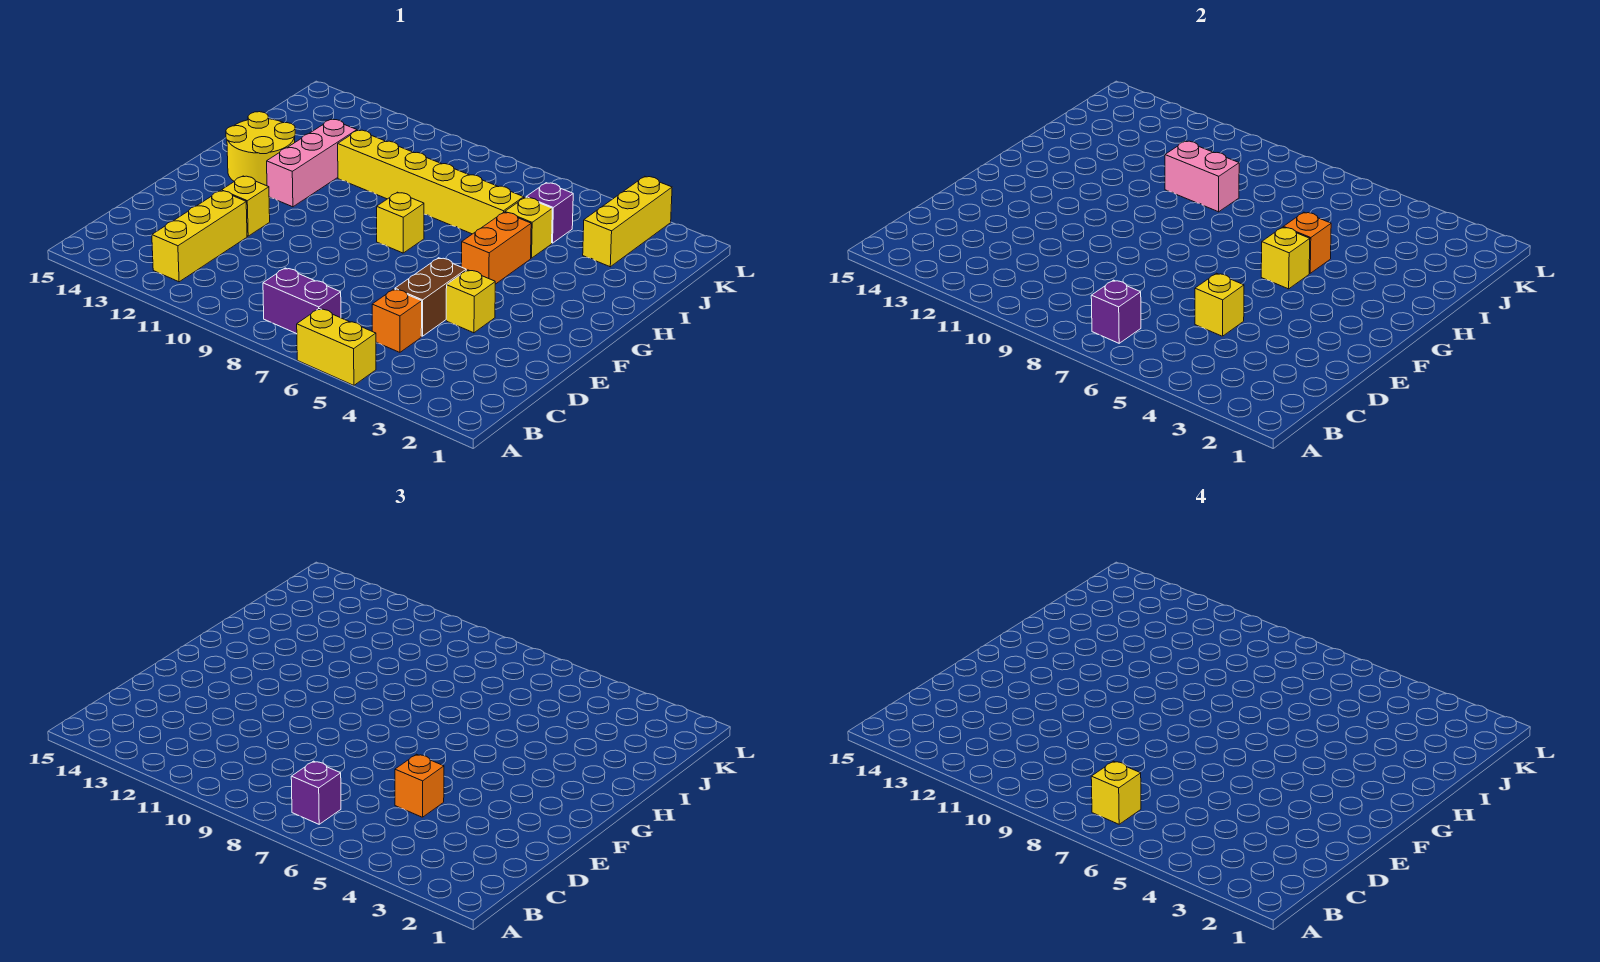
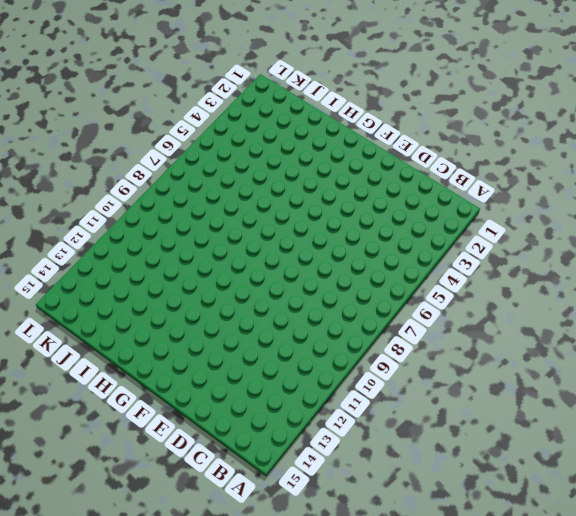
none -> yellow 1x2 brick [297,309,376,385]
none -> purple 1x2 brick [263,268,341,334]
none -> yellow 1x3 brick [152,191,247,282]

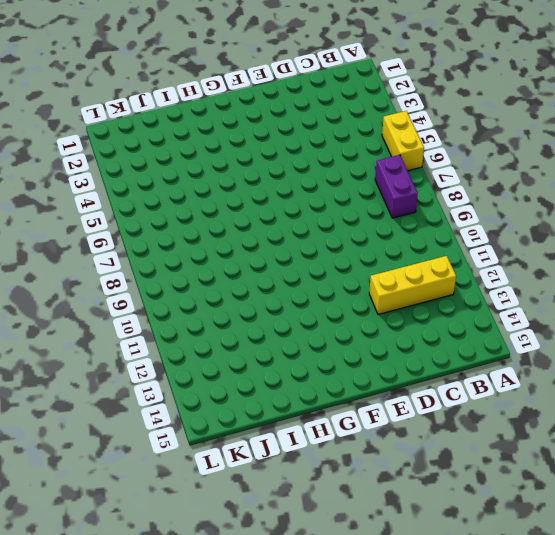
none -> orange 1x1 brick [372,289,422,352]
none -> brown 1x2 brick [395,258,466,336]
none -> yellow 1x1 brick [446,270,495,333]

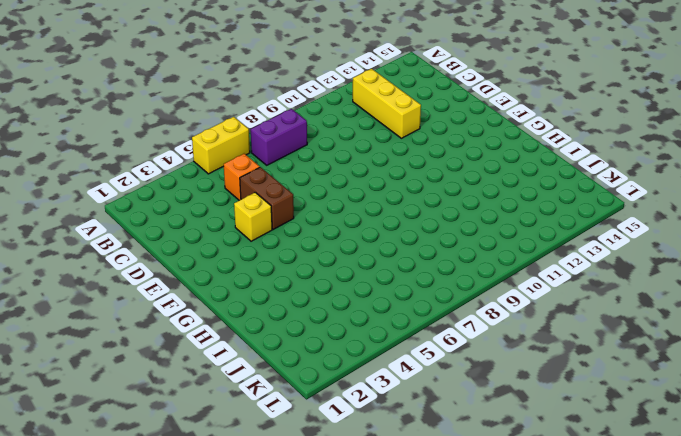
none -> yellow 1x1 brick [221,176,270,236]
none -> orange 1x2 brick [461,212,531,284]
none -> yellow 1x1 brick [377,192,424,253]

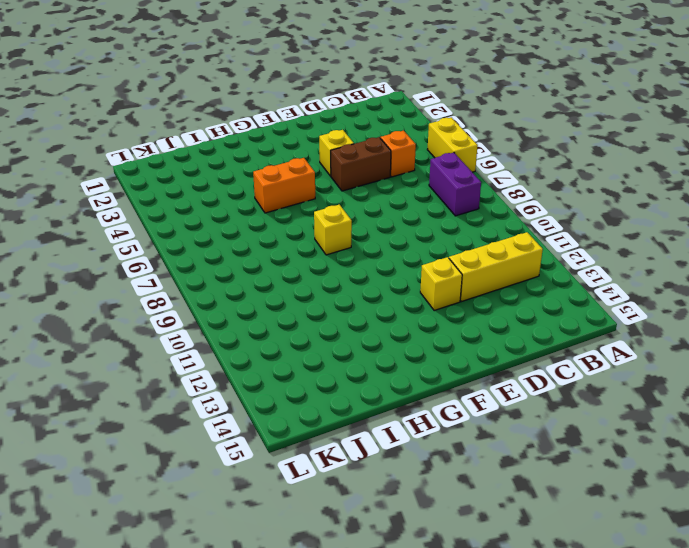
none -> pink 1x3 brick [267,119,357,207]
none -> yellow 2x2 round brick [226,112,295,186]
none -> yellow 1x1 brick [505,197,552,258]

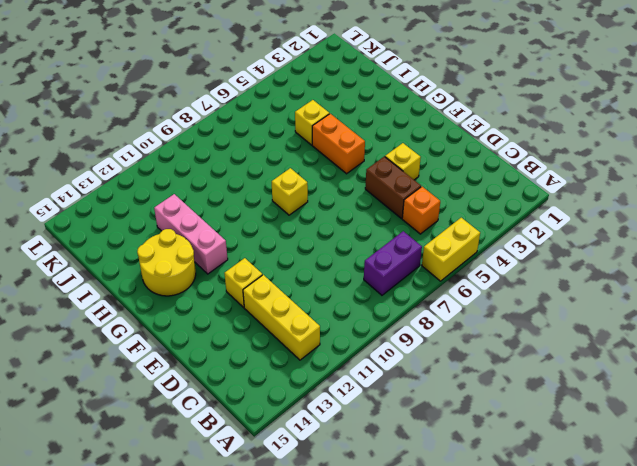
none -> yellow 1x6 brick [338,130,524,234]
none -> yellow 1x3 brick [583,176,672,267]
none -> purple 1x1 brick [526,183,573,243]

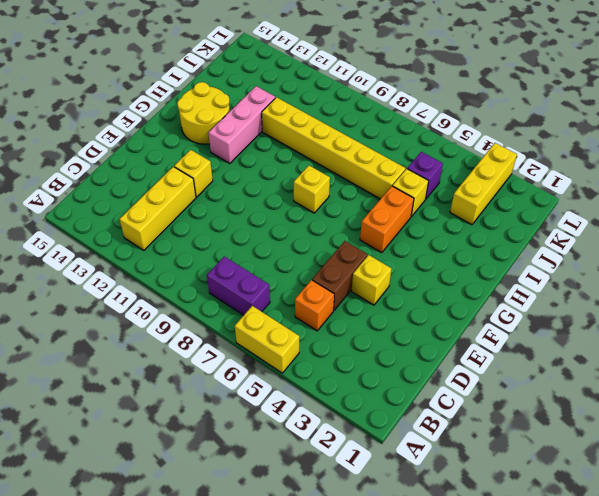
none -> purple 1x1 brick [1091,280,1141,343]
none -> yellow 1x1 brick [1195,273,1244,336]
none -> yellow 1x1 brick [1261,227,1310,289]

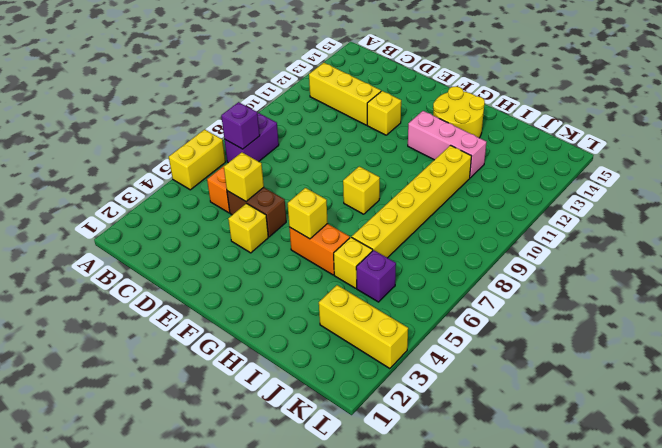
none -> orange 1x1 brick [1283,212,1331,273]
none -> pink 1x2 brick [1165,141,1239,212]
none -> purple 1x1 brick [291,761,341,824]

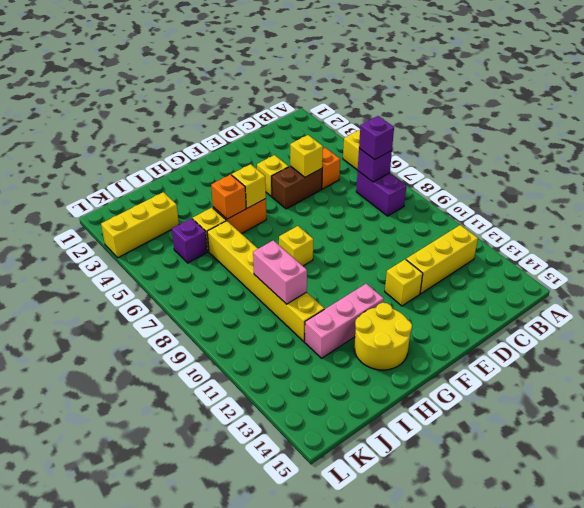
none -> orange 1x1 brick [395,754,444,817]
none -> yellow 1x1 brick [1091,761,1141,824]

